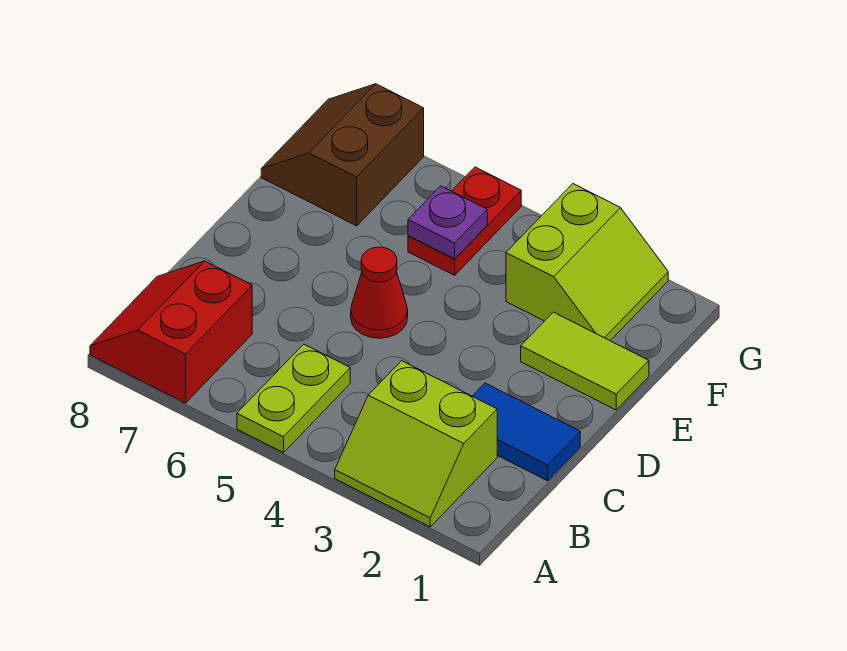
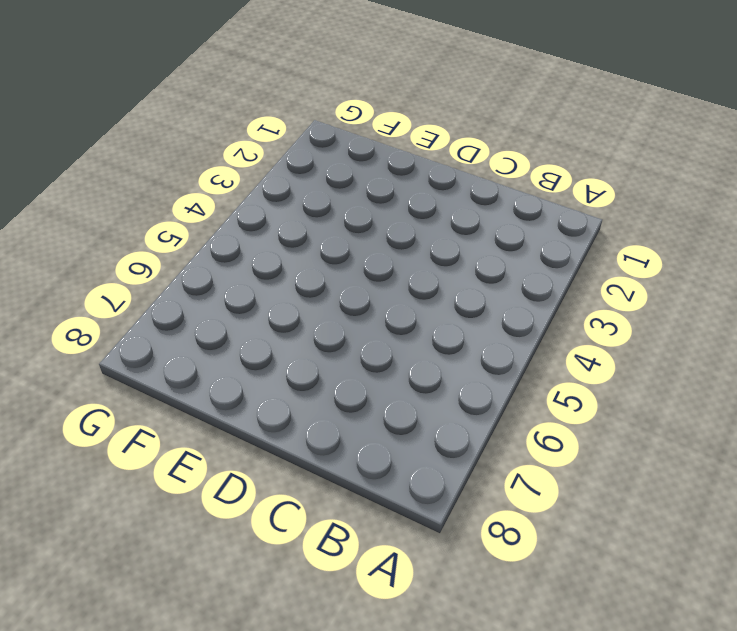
none -> lime 2x2 slope [335,361,497,527]
none -> lime 1x2 plate [237,344,350,453]

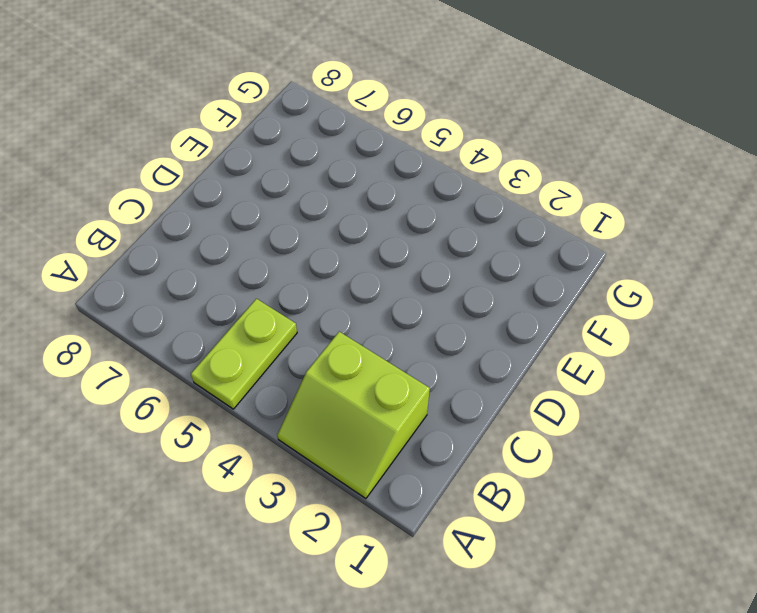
none -> red 2x2 slope [90,261,252,403]
none -> blue 1x2 tile [473,383,580,481]

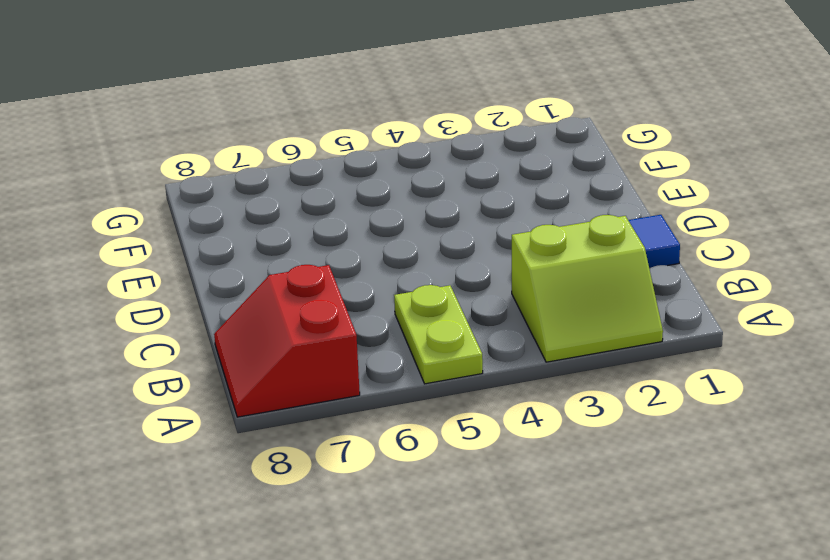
none -> red 1x1 cone [351,247,408,338]
none -> lime 1x2 tile [521,312,649,410]

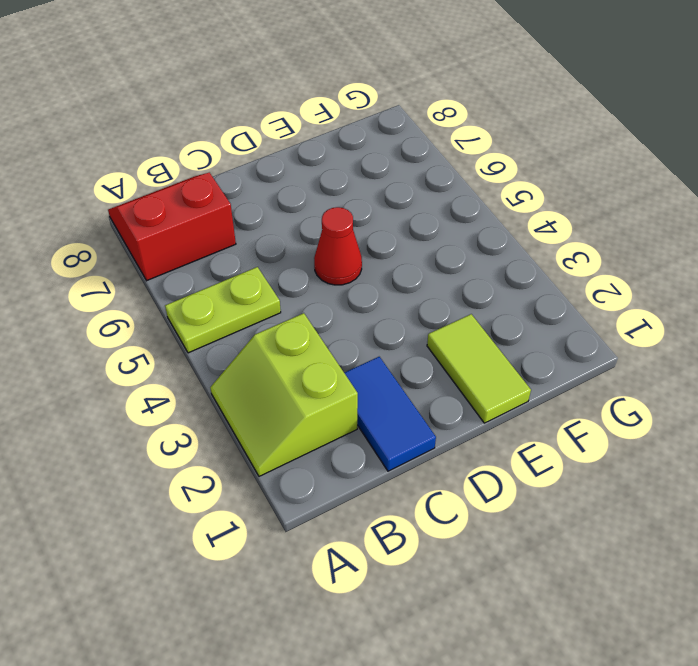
none -> lime 2x2 slope [506,184,668,341]
none -> red 1x2 plate [408,167,521,275]

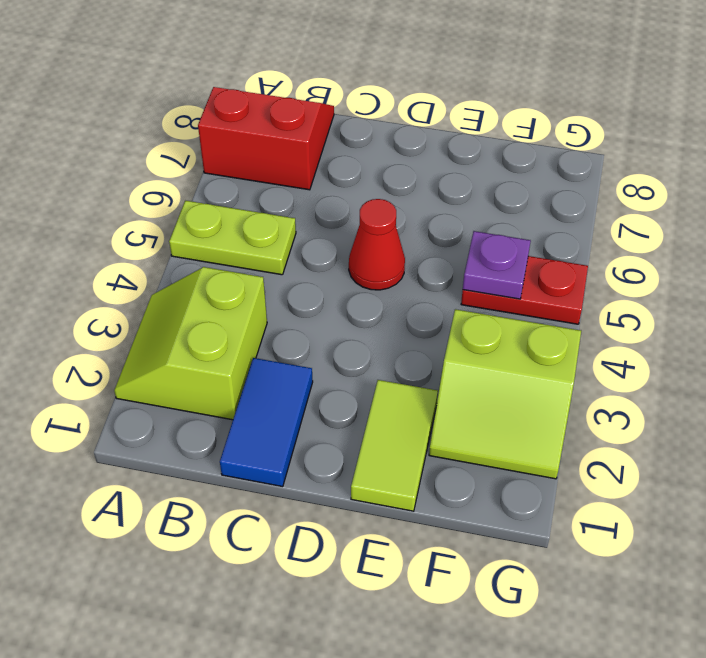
none -> brown 2x2 slope [261,84,424,226]

